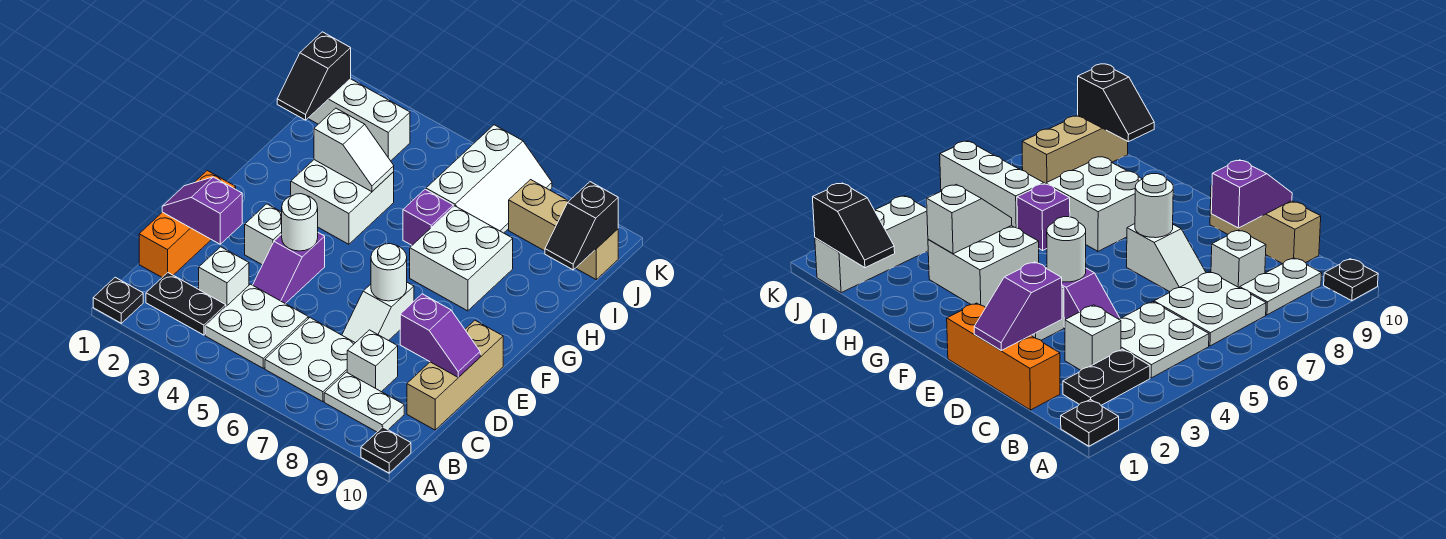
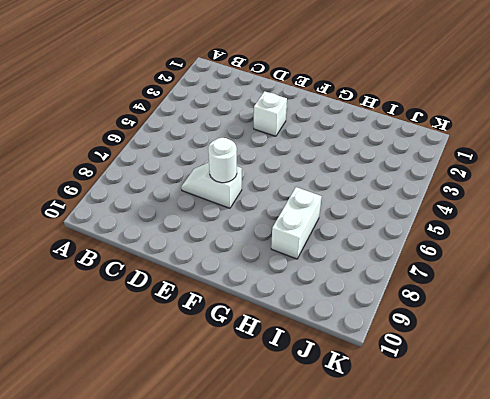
white 1x2 brick [271,187,322,259] -> white 2x2 brick [410,206,513,311]
none -> black 1x1 plate [93,277,143,323]
none -> black 1x1 plate [361,427,411,473]
none -> black 1x2 plate [146,273,226,335]

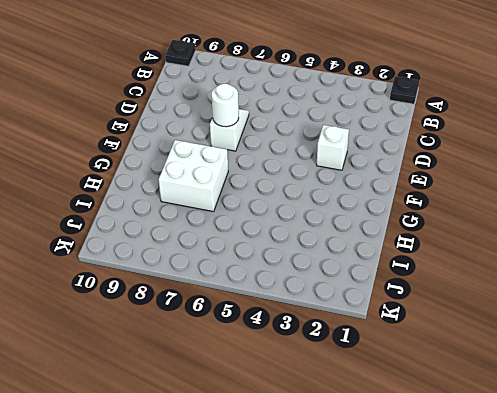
none -> black 1x2 plate [146,273,226,335]
none -> white 2x2 plate [205,284,308,368]
none -> white 2x2 plate [265,318,355,402]

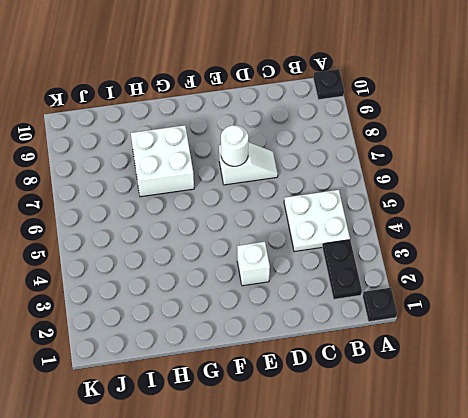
none -> white 2x2 plate [265,318,355,402]
none -> white 1x2 plate [324,372,404,432]
none -> orange 1x3 brick [139,171,236,277]

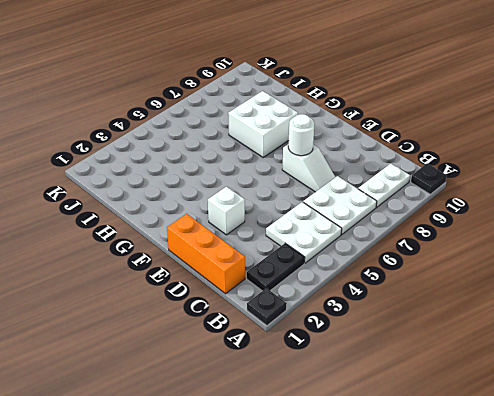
none -> white 1x1 brick [199,247,249,306]
none -> white 1x1 brick [347,330,398,392]
none -> tan 1x3 brick [407,320,503,430]

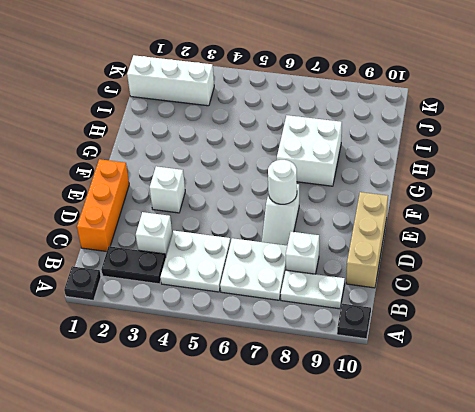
none -> purple 1x2 slope [253,233,325,304]
none -> white 2x2 brick [291,160,394,244]
none -> purple 1x1 brick [403,189,453,245]

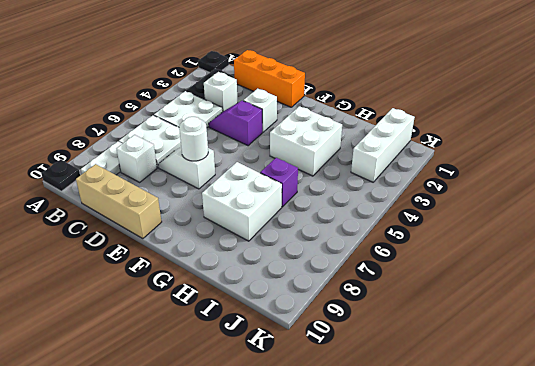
none -> white 2x3 slope [426,125,552,233]
none -> tan 1x3 brick [509,180,618,279]
none -> purple 1x2 slope [162,177,242,244]

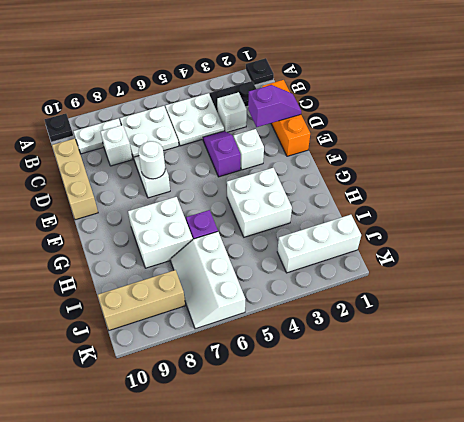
none -> purple 1x2 slope [400,294,480,377]
none -> white 1x1 round brick [282,194,318,251]
none -> white 1x2 slope [314,108,394,192]

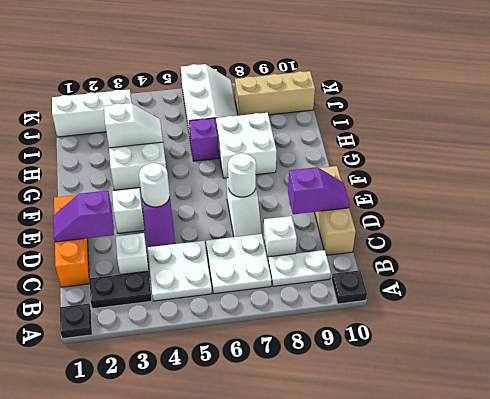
none -> black 1x2 slope [277,32,351,120]
none -> black 1x2 slope [545,182,618,270]

